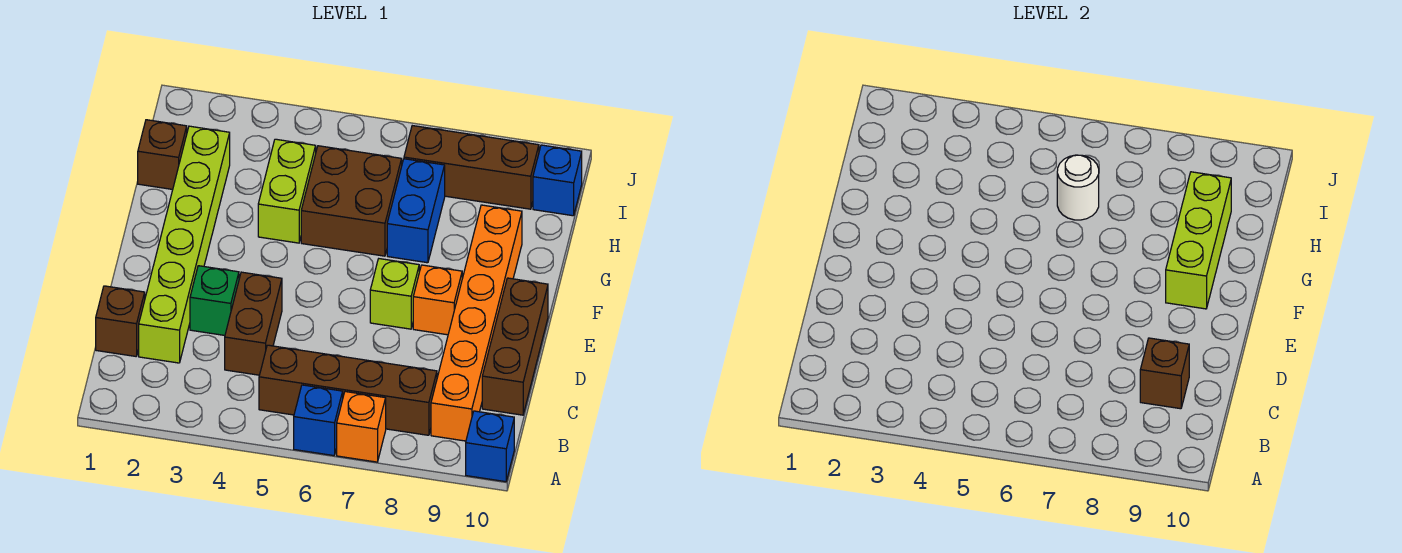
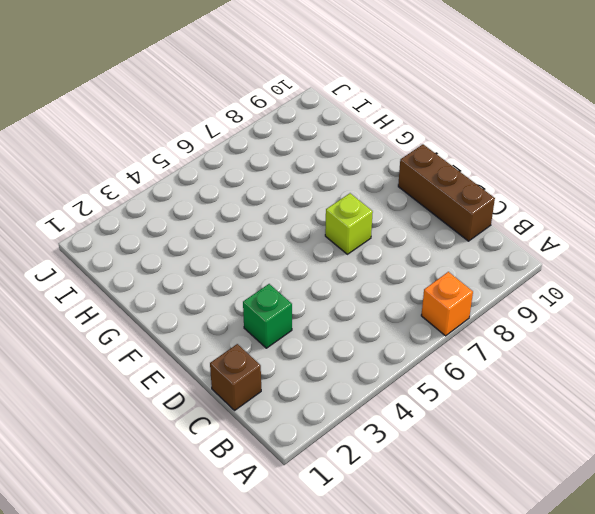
none -> blue 1x1 brick [294,385,343,456]
none -> blue 1x1 brick [466,411,514,482]
none -> brown 1x4 brick [259,345,437,435]

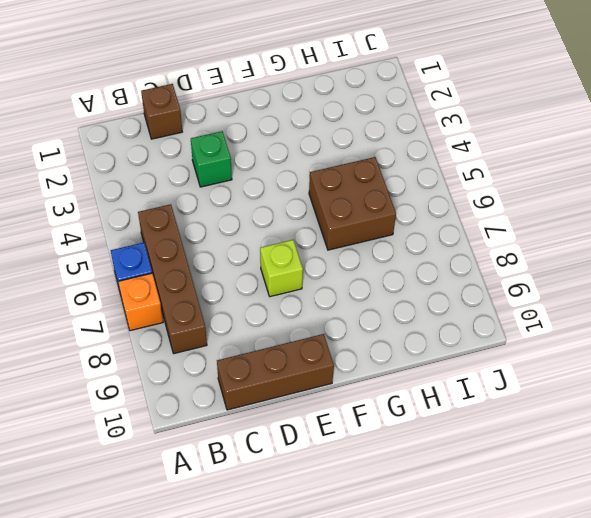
none -> blue 1x1 brick [466,411,514,482]
none -> orange 1x6 brick [431,205,522,441]
none -> lime 1x6 brick [139,126,230,363]

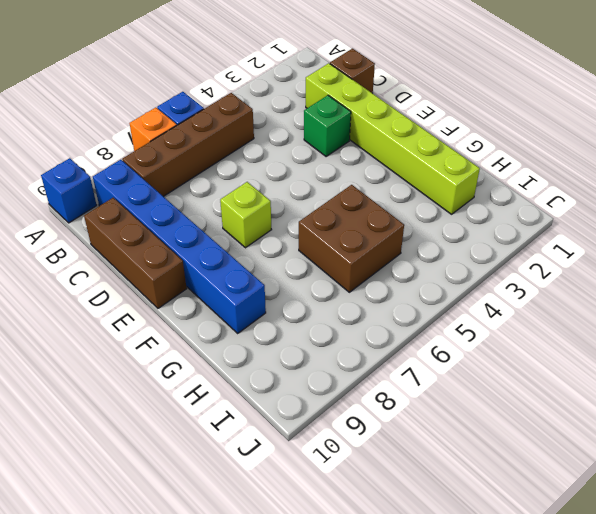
blue 1x6 brick [93,160,266,333] -> orange 1x6 brick [431,205,522,441]
none -> brown 1x2 brick [225,272,282,375]
none -> orange 1x1 brick [413,265,462,335]
none -> lime 1x2 brick [258,139,316,243]

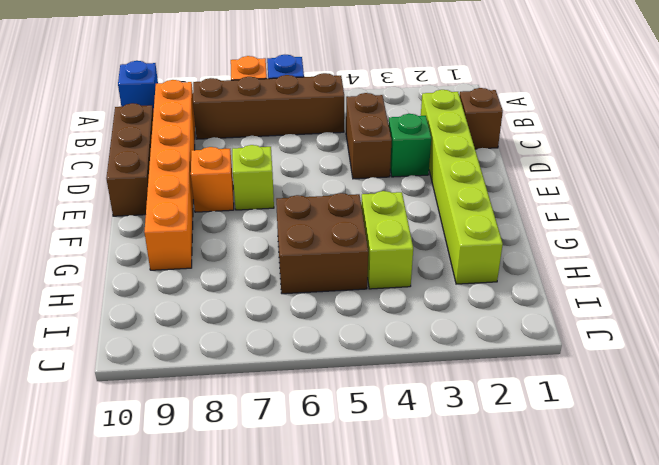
none -> blue 1x2 brick [387,159,445,263]
none -> brown 1x1 brick [138,120,187,189]
none -> brown 1x3 brick [404,126,539,209]

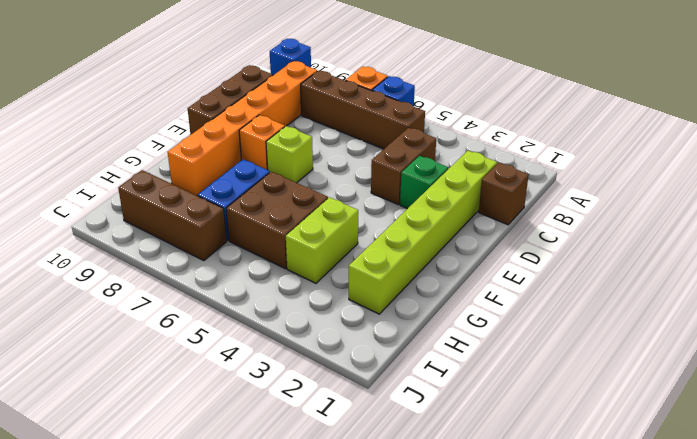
none -> brown 1x1 brick [138,120,187,189]
none -> blue 1x1 brick [533,145,582,216]
none -> brown 1x1 brick [1140,338,1189,409]

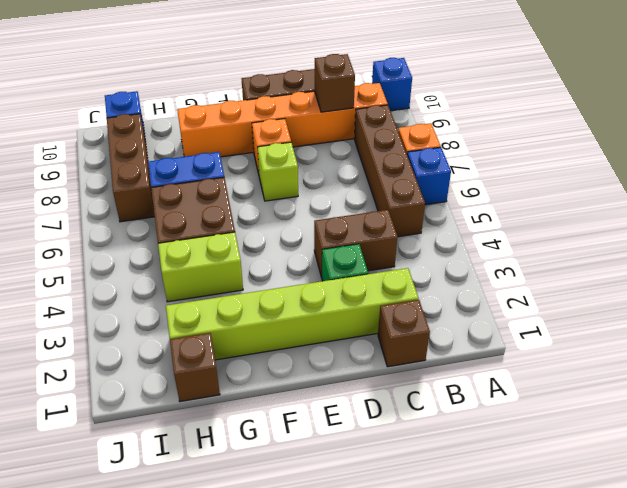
none -> lime 1x3 brick [1166,172,1231,309]
none -> white 1x1 round brick [1057,155,1099,220]

